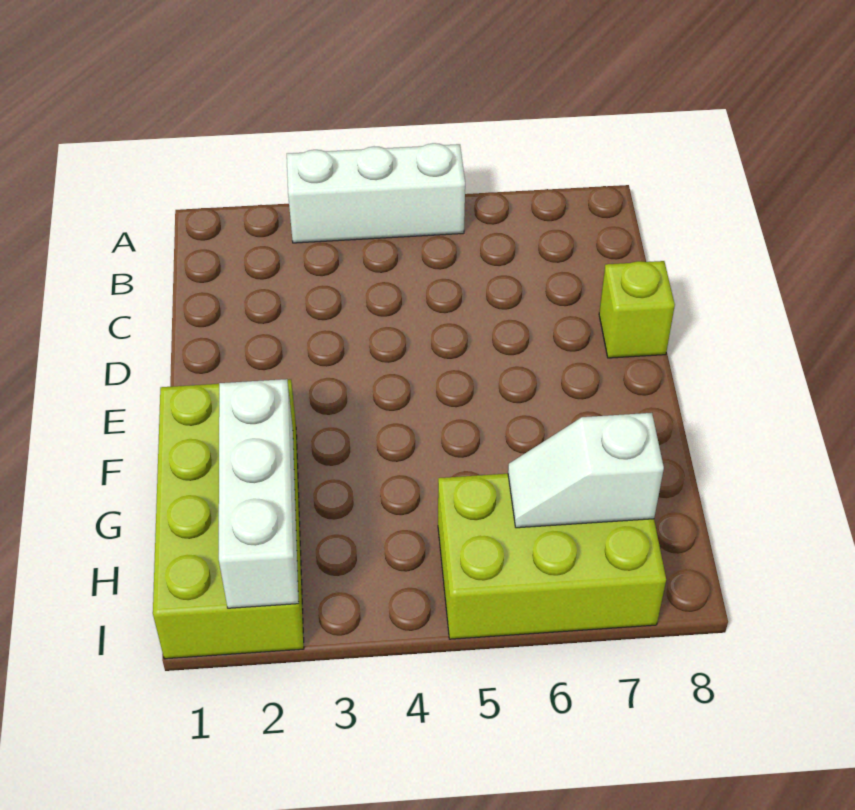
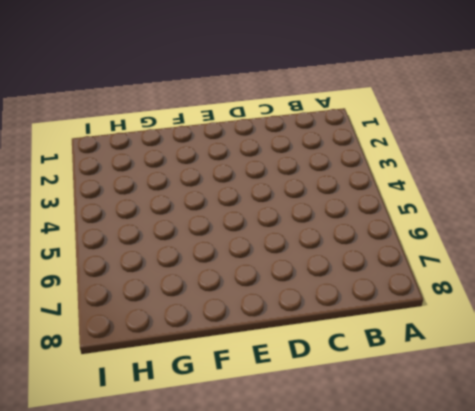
none -> white 1x3 brick [287,143,465,243]
none -> lime 1x1 brick [599,261,675,358]

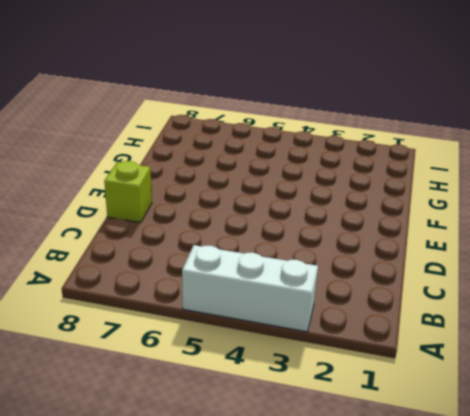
none -> lime 2x4 brick [153,379,304,659]
none -> lime 2x3 brick [438,474,666,639]

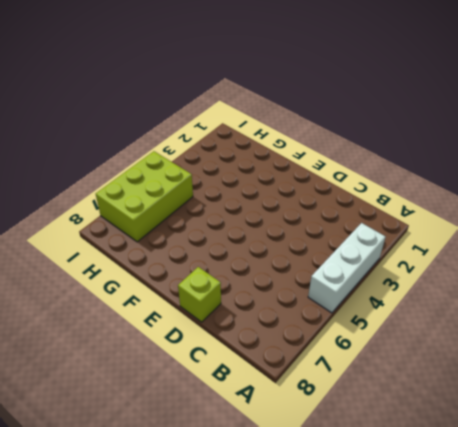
none -> lime 2x4 brick [153,379,304,659]
none -> white 1x3 brick [219,379,299,608]

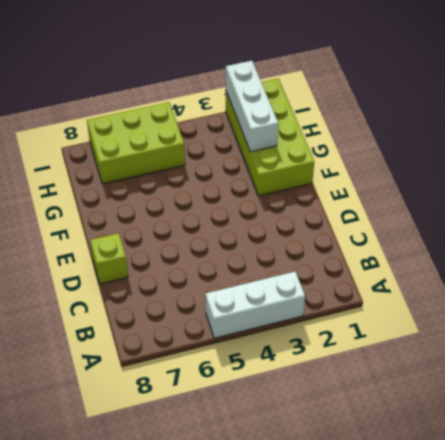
none -> white 1x2 slope [508,413,664,528]

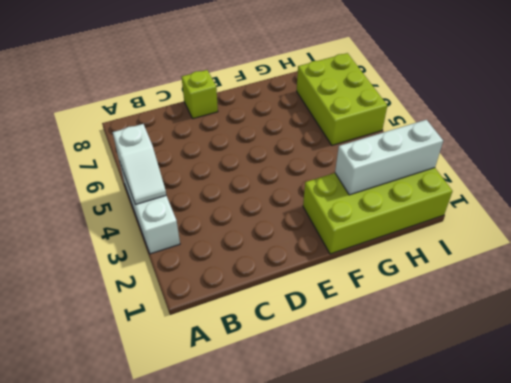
white 1x2 slope [112,124,166,205] -> white 1x2 slope moved to [508,413,664,528]

